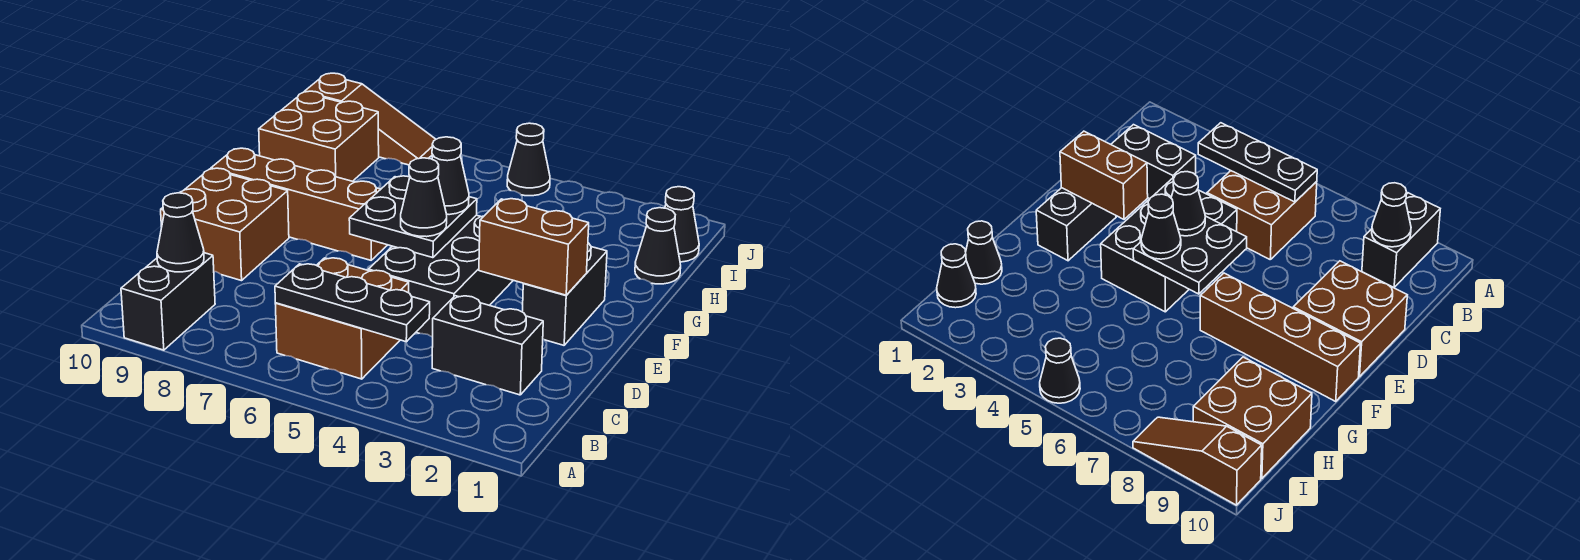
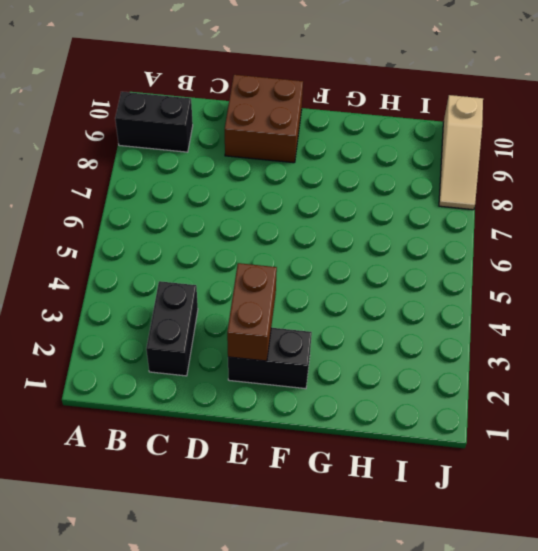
tan 1x3 slope [439,95,483,210] -> brown 1x3 slope [305,73,436,165]
none -> brown 2x2 brick [275,258,409,379]
none -> black 2x3 brick [368,215,513,337]
none -> brown 1x4 brick [211,148,387,260]

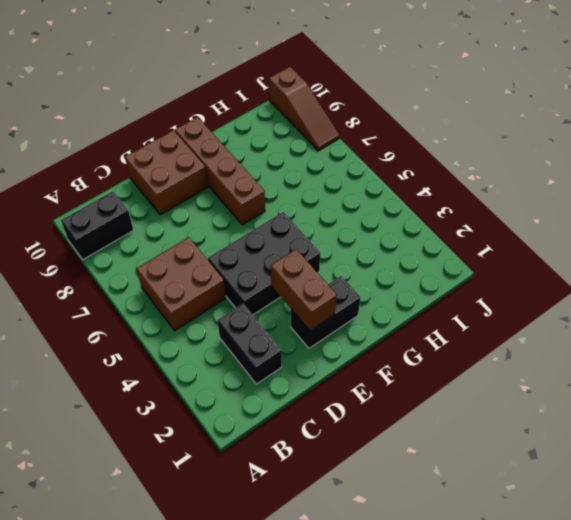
none -> black 1x1 cone [635,208,681,284]
none -> brown 2x2 brick [259,91,379,181]
none -> black 1x1 cone [665,187,699,262]

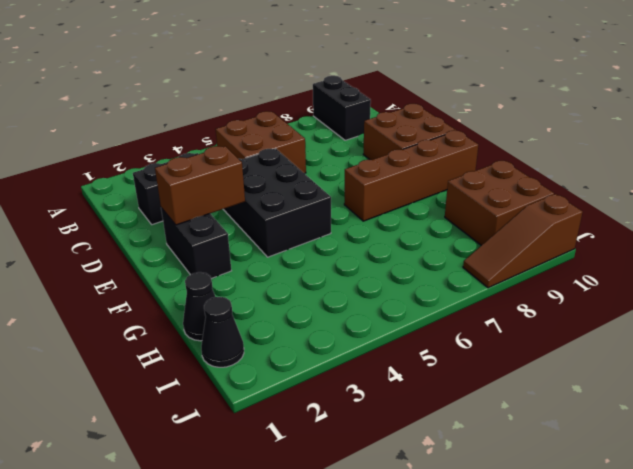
none -> black 1x1 cone [507,123,550,196]
none -> black 1x3 plate [275,264,430,342]
none -> black 1x1 cone [157,193,204,272]

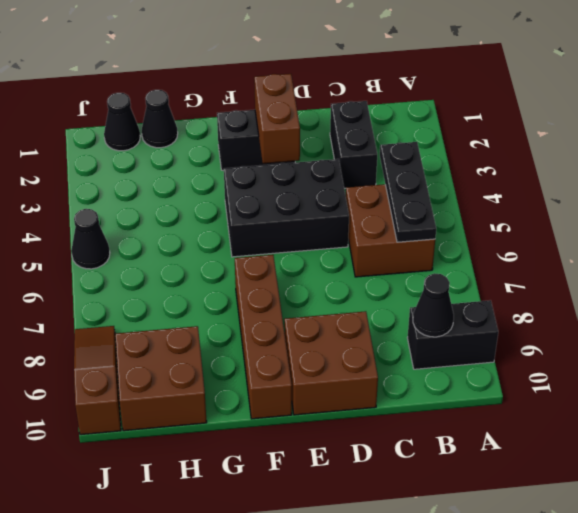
none -> black 2x2 plate [349,176,477,258]
none -> black 1x1 cone [401,158,447,237]
none -> black 1x1 cone [432,137,469,215]

